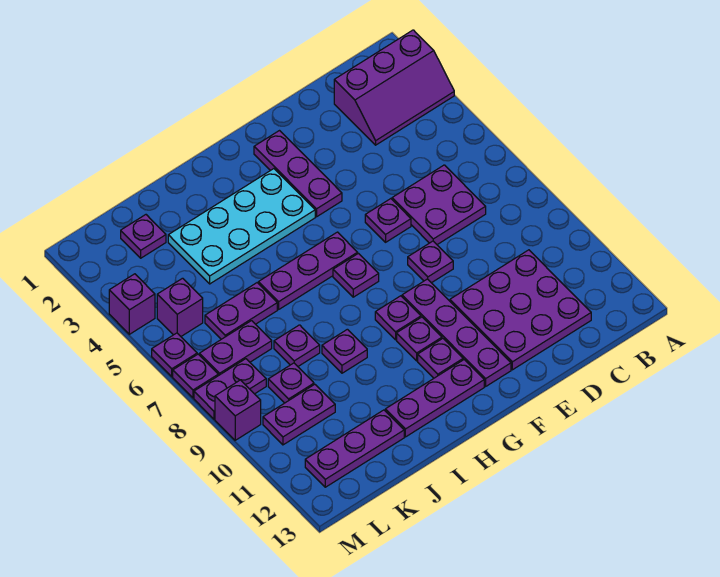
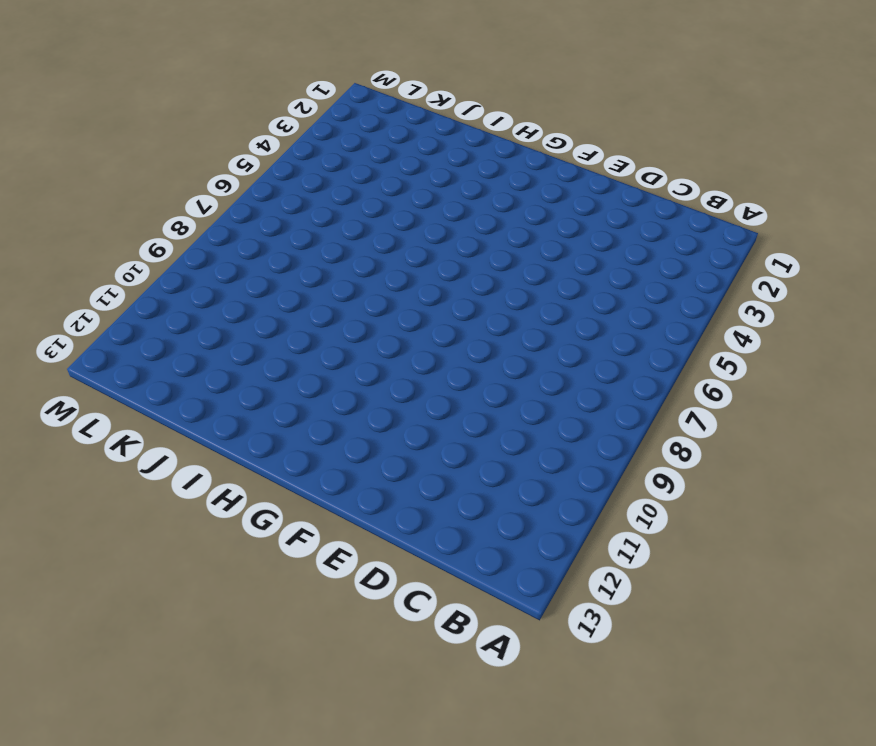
none -> purple 2x3 slope [334,30,454,145]
none -> purple 2x2 plate [392,165,486,245]
none -> purple 3x3 plate [450,250,591,370]

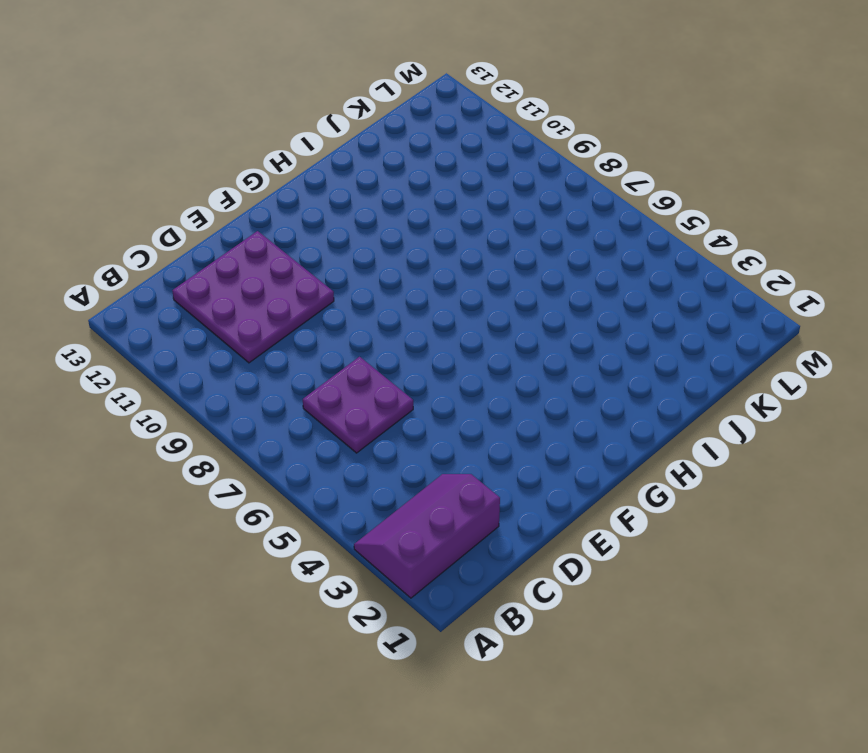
none -> purple 1x1 plate [365,199,411,242]
none -> purple 1x1 plate [408,241,453,283]
none -> purple 1x3 plate [254,131,342,217]

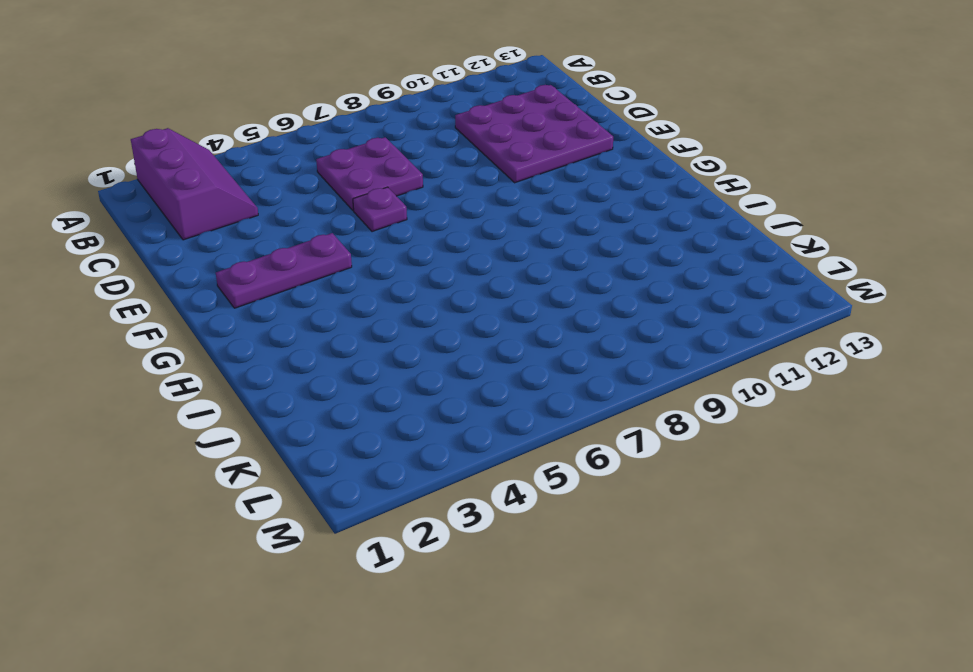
none -> purple 1x1 plate [408,241,453,283]
none -> purple 1x4 plate [402,279,511,386]
none -> cyan 2x4 plate [168,169,315,284]

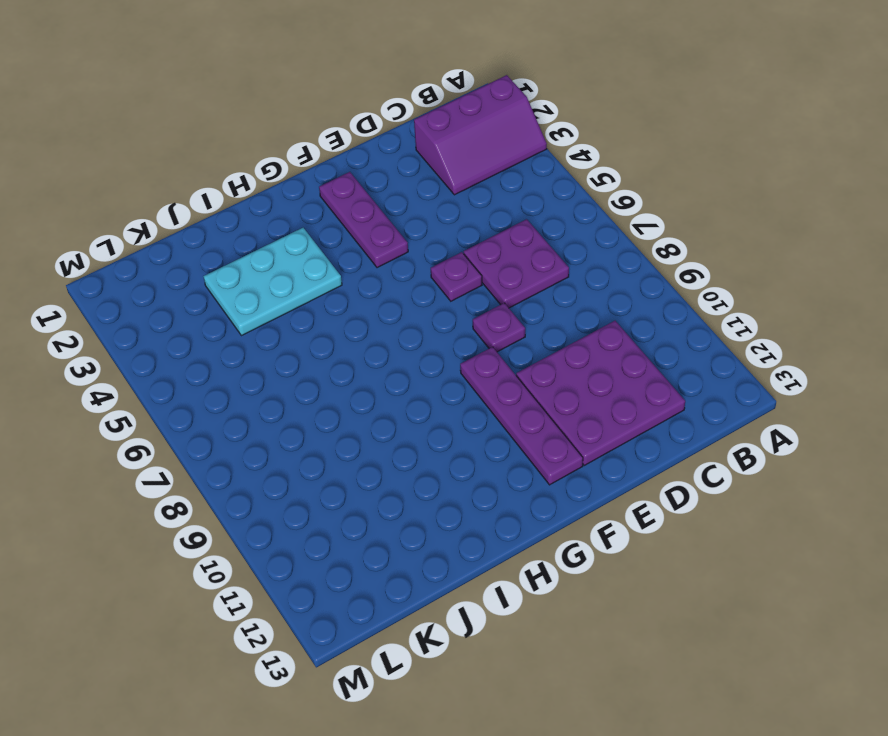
cyan 2x3 plate [204,228,342,336] -> cyan 2x4 plate [168,169,315,284]
none -> purple 1x3 plate [259,232,358,309]
none -> purple 1x1 plate [333,253,379,297]
none -> purple 1x1 plate [375,296,421,340]

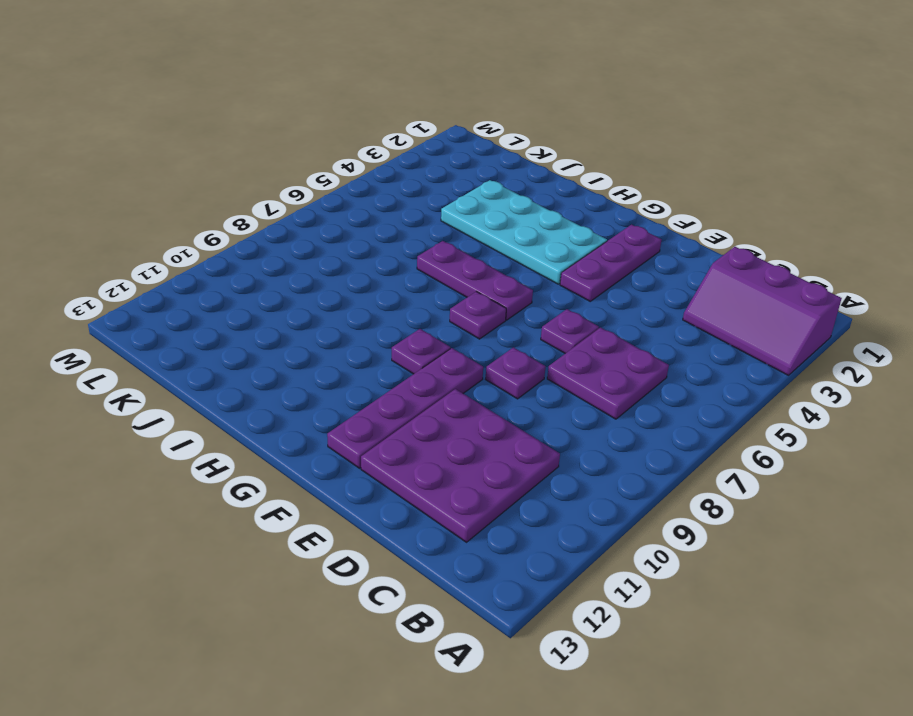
none -> purple 1x1 plate [397,317,442,361]
none -> purple 1x1 plate [418,339,463,378]
none -> purple 1x3 plate [385,360,484,437]

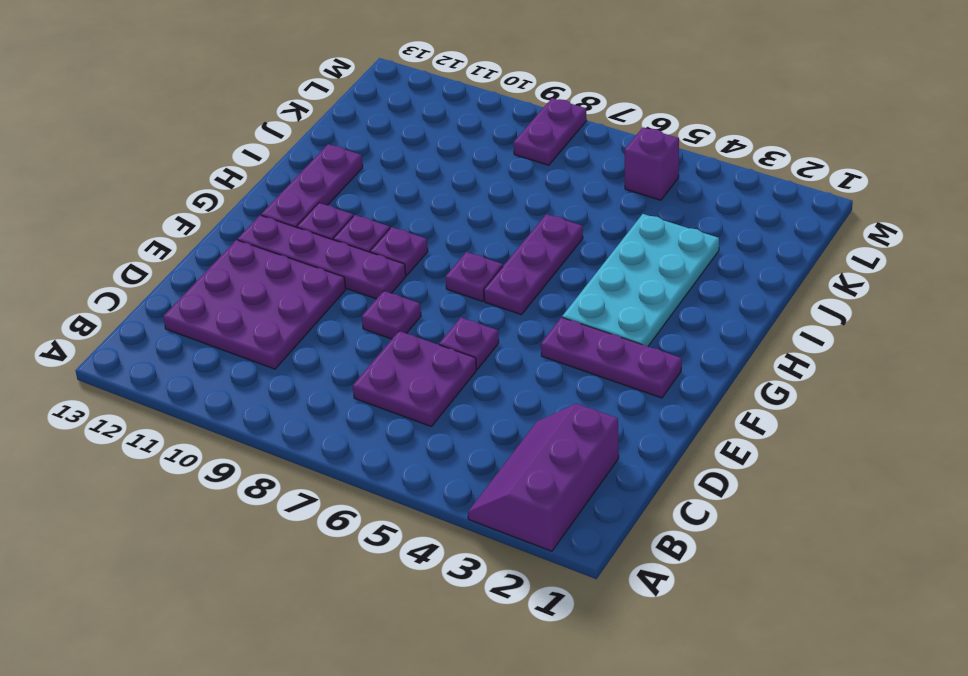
none -> purple 1x1 plate [322,329,367,373]
none -> purple 1x2 plate [205,283,277,339]
none -> purple 1x1 plate [274,325,320,366]

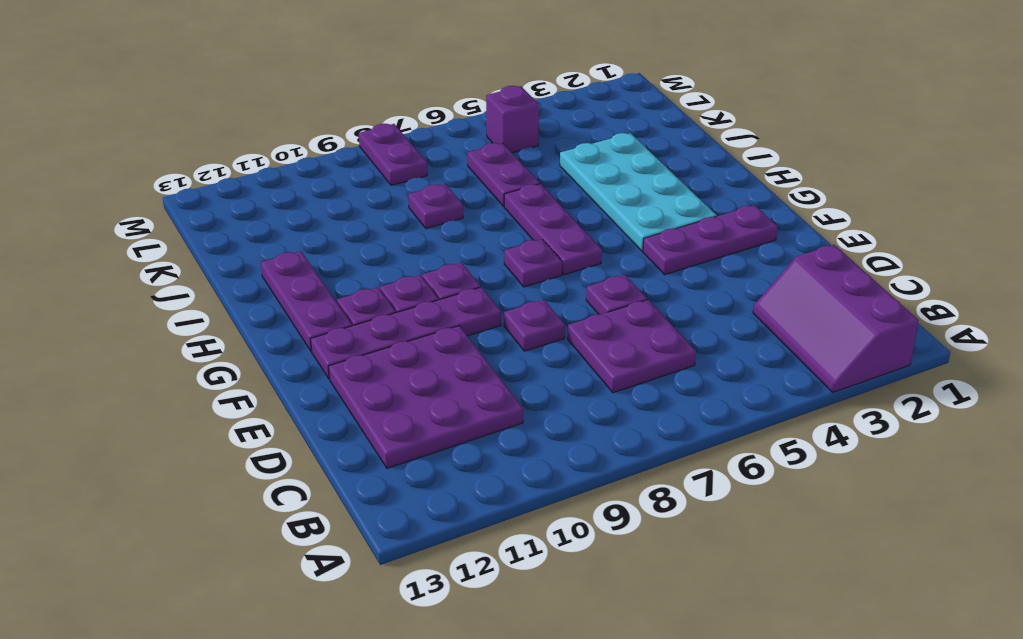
none -> purple 1x1 plate [322,329,367,373]
none -> purple 1x3 plate [305,410,404,487]
none -> purple 1x1 plate [121,215,166,258]

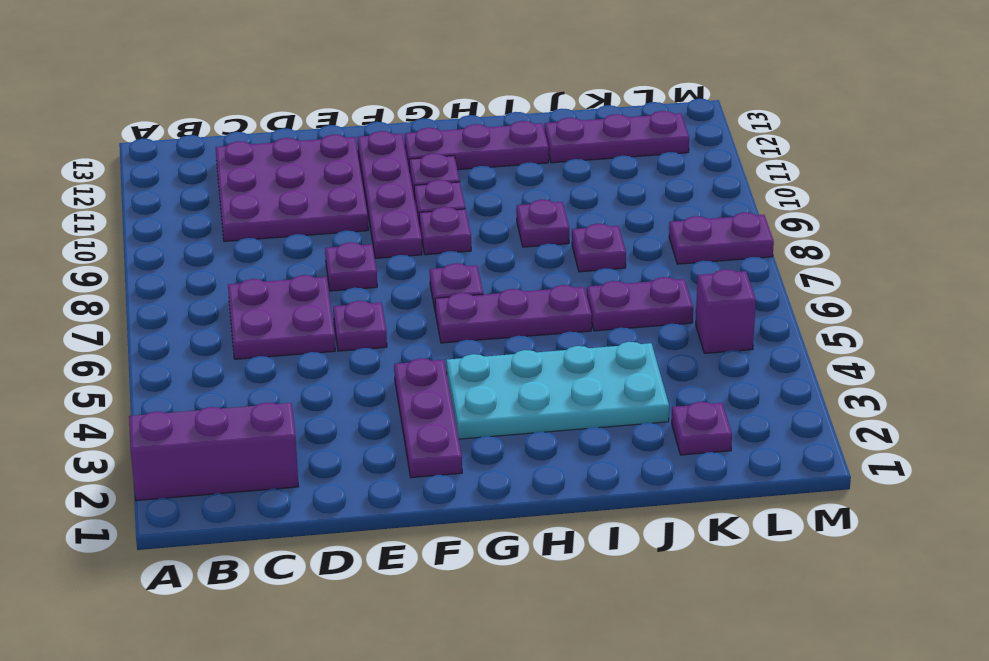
none -> purple 1x2 plate [199,321,272,376]
none -> purple 1x1 plate [268,363,314,403]
none -> purple 1x2 plate [263,384,335,445]

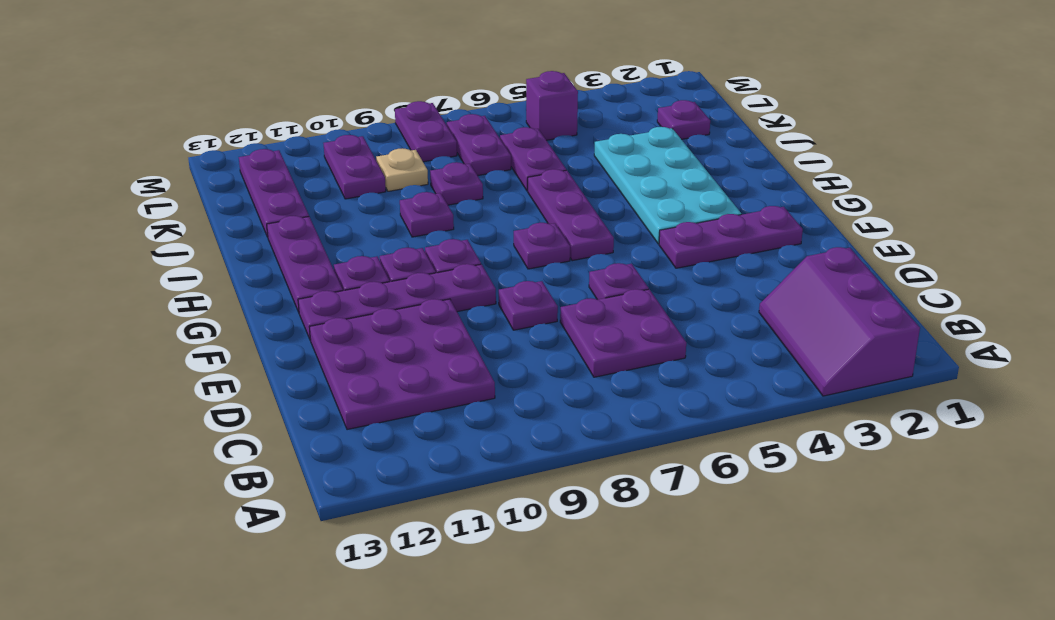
tan 1x1 plate [376,148,428,191] -> purple 1x1 plate [268,363,314,403]
none -> purple 1x1 brick [109,274,155,334]
none -> purple 1x1 plate [152,333,197,377]
none -> purple 1x1 plate [173,354,218,398]

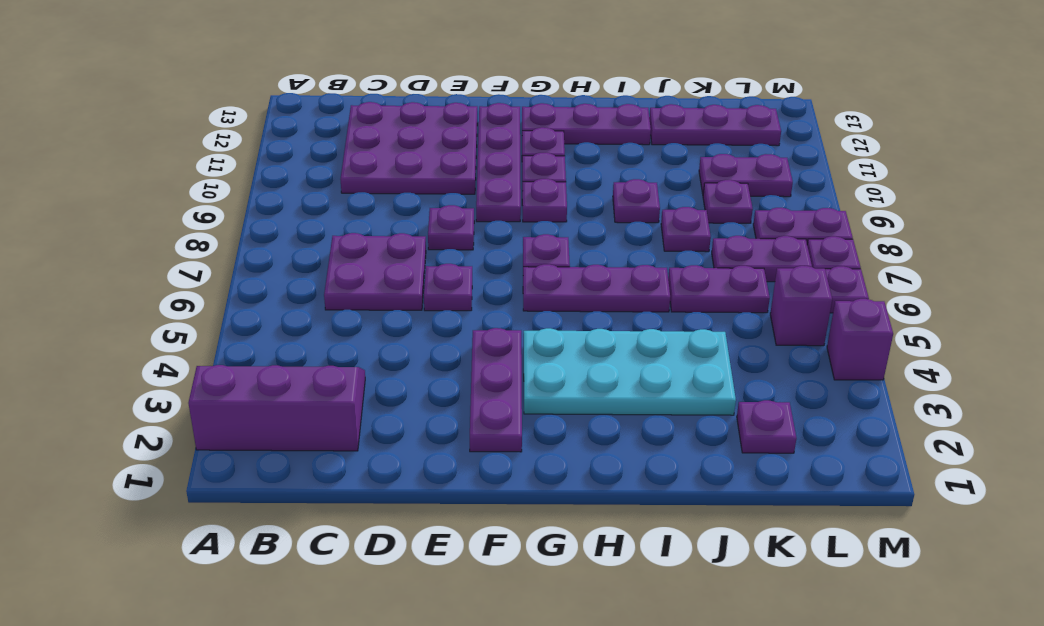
none -> purple 1x1 brick [215,380,261,440]

